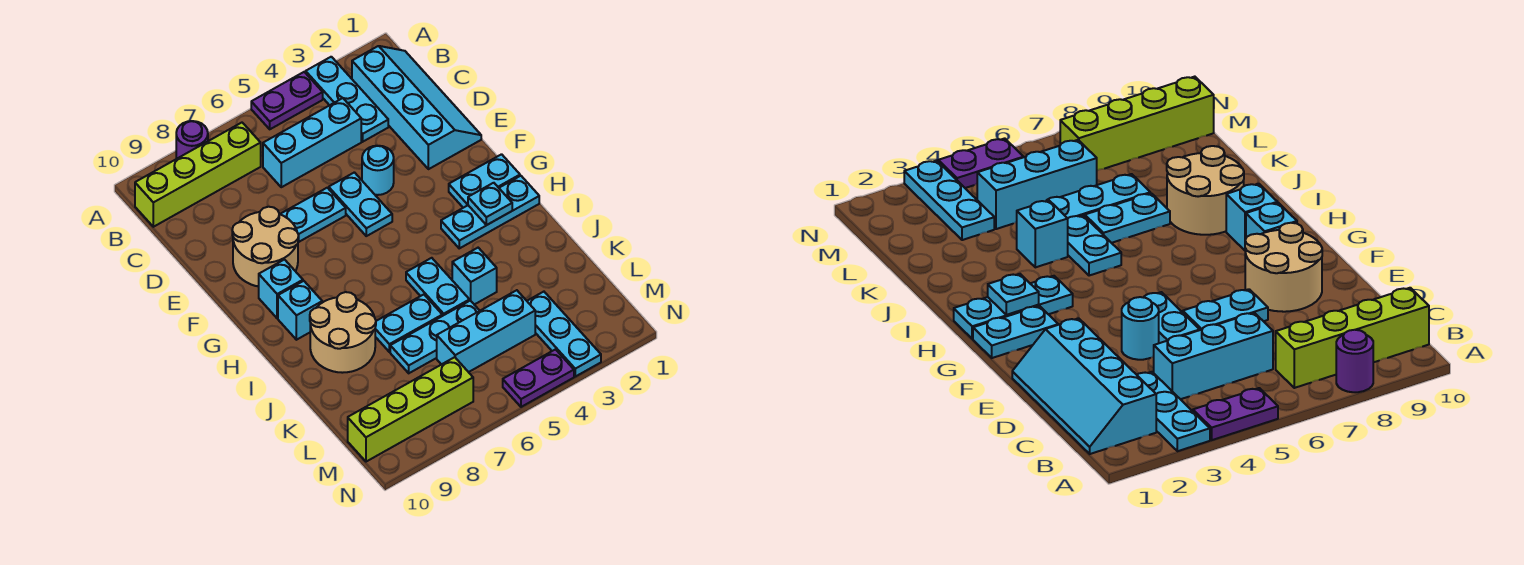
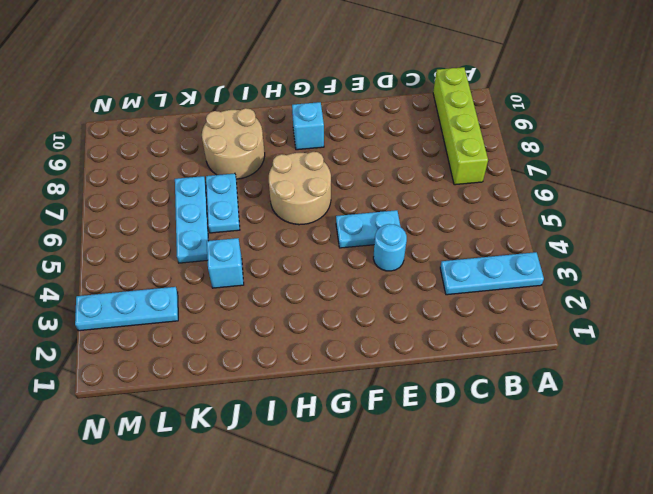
tan 2x2 round brick [269,152,331,225] -> tan 2x2 round brick moved to [232,207,299,286]
none -> purple 1x2 plate [251,72,323,129]
none -> purple 1x1 round brick [176,121,208,159]
none -> cyan 2x4 slope [352,46,481,169]

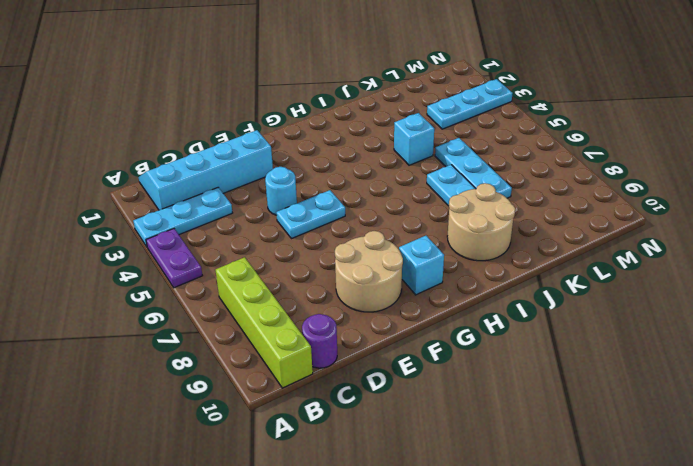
purple 1x1 round brick [302,314,337,368] -> purple 1x1 round brick moved to [176,121,208,159]
none -> cyan 1x3 brick [263,98,361,187]
none -> cyan 1x2 plate [281,188,346,242]
none -> cyan 1x2 plate [449,154,520,208]

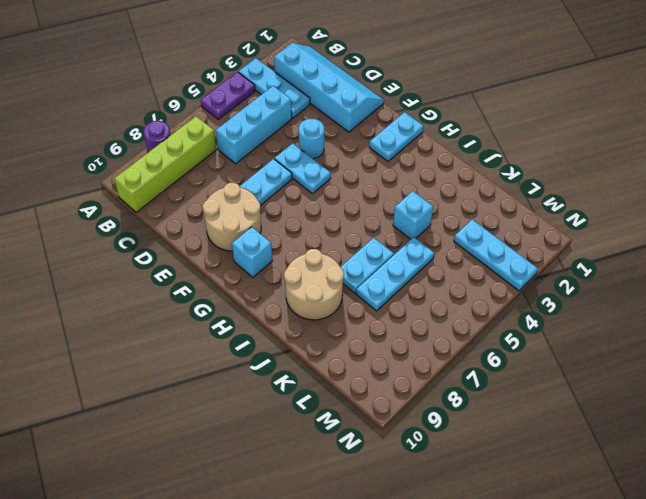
none -> cyan 1x3 plate [441,176,539,248]
none -> cyan 1x1 brick [278,281,322,340]
none -> cyan 1x2 plate [406,258,470,316]

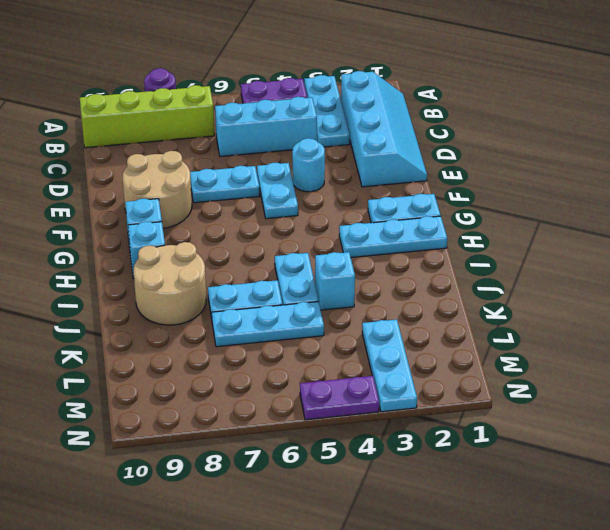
none -> cyan 1x3 brick [437,290,535,372]
none -> lime 1x4 brick [348,357,473,462]
none -> cyan 1x1 plate [468,183,512,225]

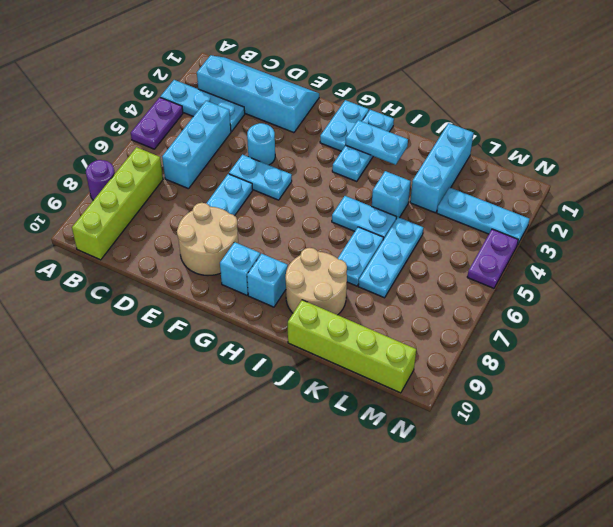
cyan 1x2 plate [346,120,408,165] -> cyan 1x1 plate [468,183,512,225]
lime 1x4 brick [288,300,416,393] -> lime 1x4 brick turned to [348,357,473,462]
cyan 1x3 brick [410,123,474,213] -> cyan 1x3 brick moved to [437,290,535,372]

